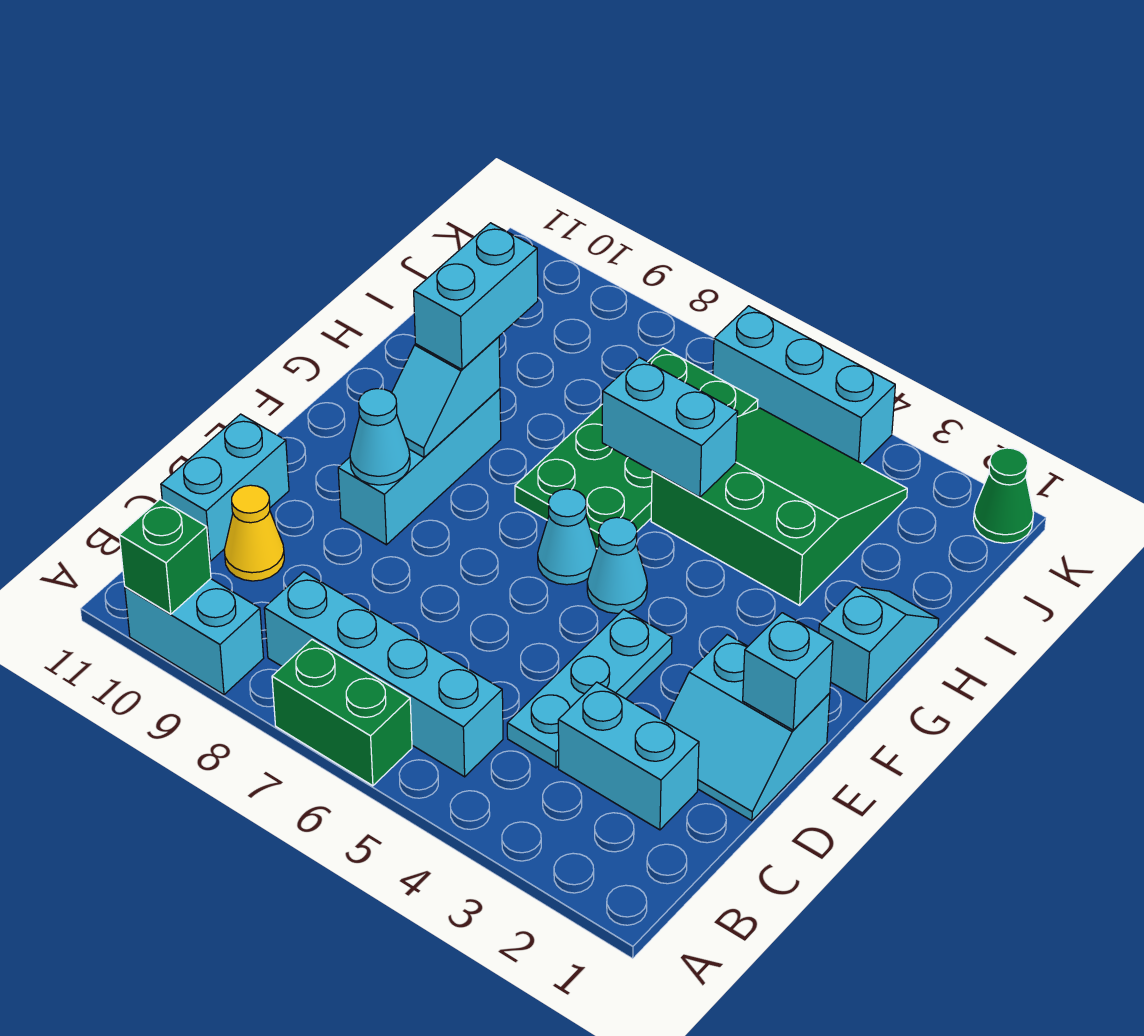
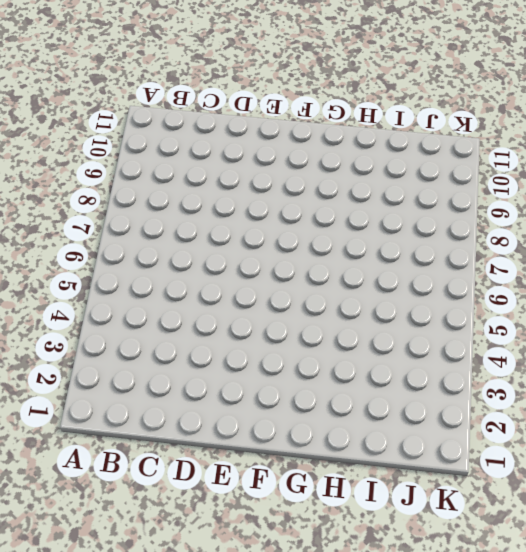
none -> green 1x2 brick [272,640,412,786]
none -> cyan 1x2 brick [125,579,264,695]
none -> cyan 1x4 brick [264,572,503,777]

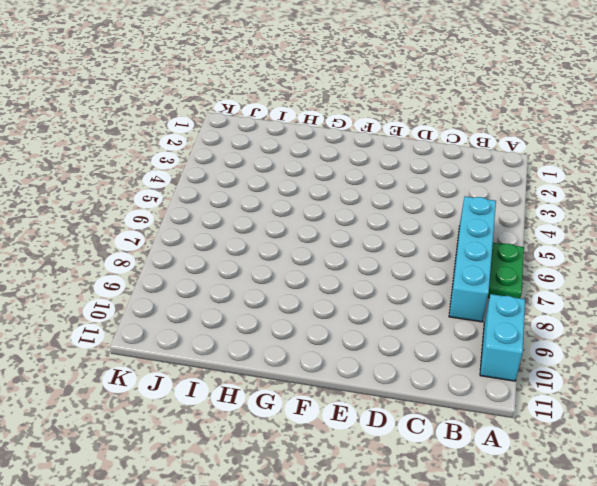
green 1x2 plate [488,243,524,298] -> green 1x2 brick [272,640,412,786]
none -> cyan 1x2 brick [558,682,699,830]
none -> cyan 1x3 plate [507,610,672,768]
none -> yellow 1x1 cone [224,485,284,581]

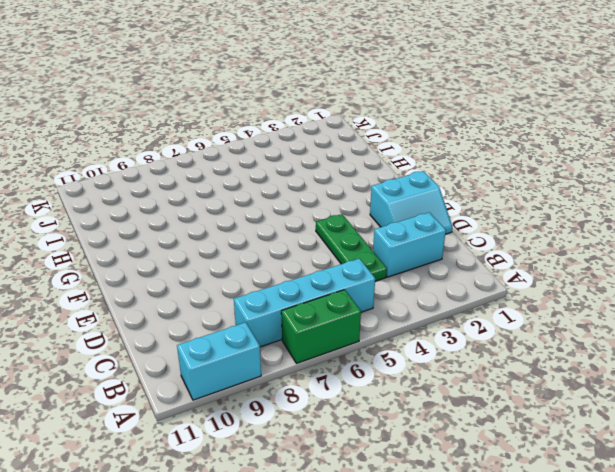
green 1x3 plate [316,214,387,281] -> cyan 1x3 plate [507,610,672,768]
none -> yellow 1x1 cone [224,485,284,581]
none -> cyan 1x2 brick [161,414,289,561]
none -> cyan 1x3 brick [338,389,501,545]

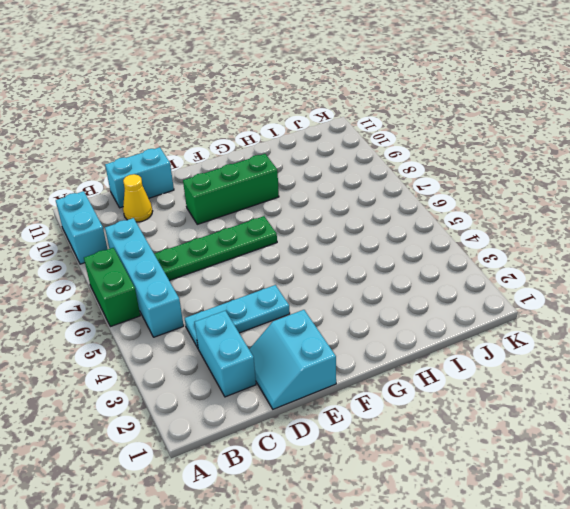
green 1x4 plate [154,216,277,281] -> none
green 1x3 brick [183,154,279,224] -> cyan 1x3 brick [338,389,501,545]
none -> cyan 1x1 cone [587,517,647,613]
none -> cyan 1x1 cone [538,489,597,585]
none -> cyan 1x2 slope [819,587,939,702]

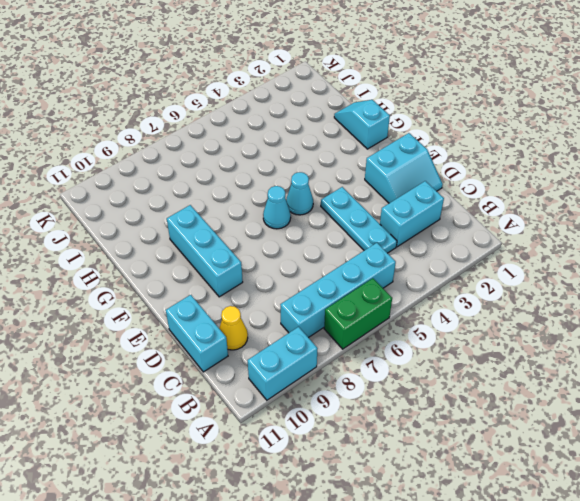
none -> green 2x4 plate [515,348,758,549]
none -> green 3x3 slope [651,408,907,605]
none -> green 1x1 cone [973,448,1034,543]

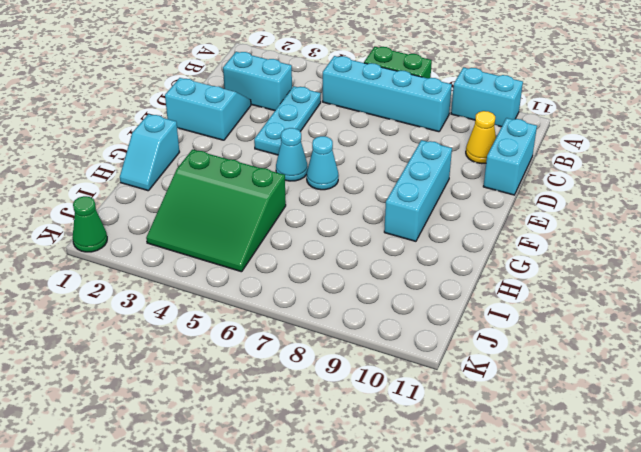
none -> green 2x4 plate [515,348,758,549]
none -> cyan 1x3 brick [713,306,895,464]
none -> green 1x1 brick [119,499,211,614]

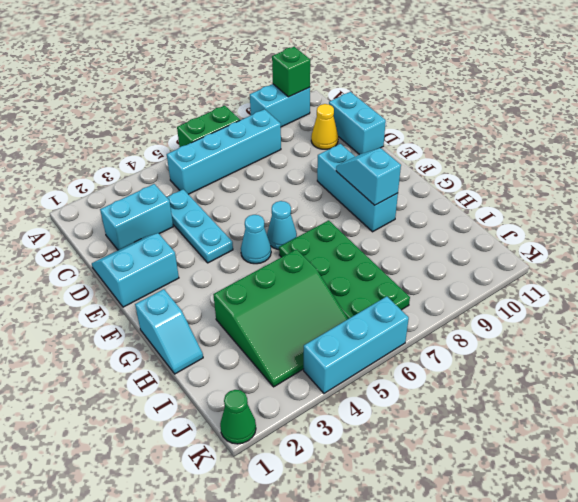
none -> cyan 1x1 brick [743,613,833,730]
none -> cyan 1x1 cone [350,389,410,485]
none -> cyan 1x2 brick [602,357,738,497]

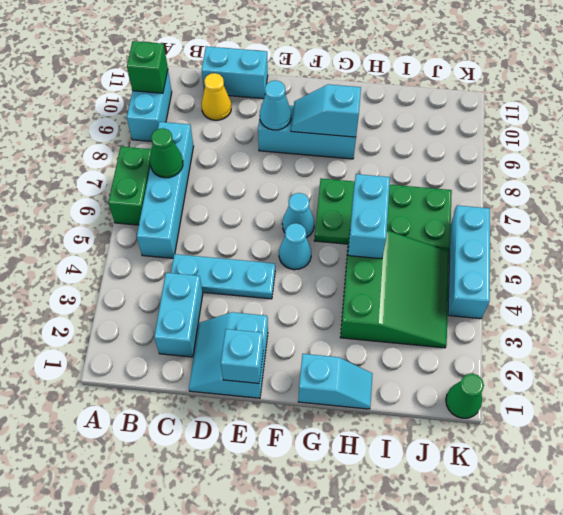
green 1x1 cone [150,128,183,178] -> none
none -> cyan 1x2 brick [414,223,538,369]

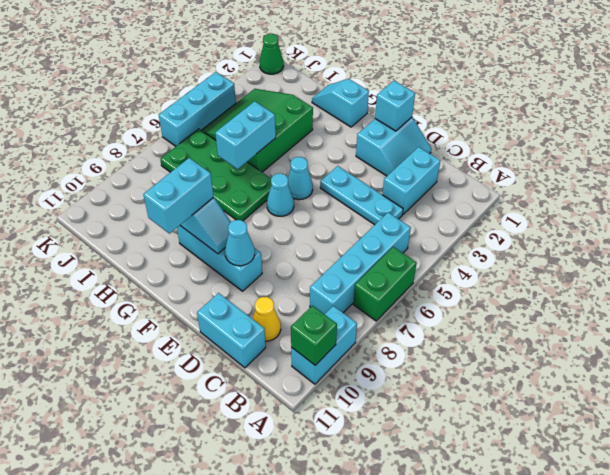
cyan 1x2 brick [143,158,214,234] -> cyan 1x2 brick turned to [414,223,538,369]

